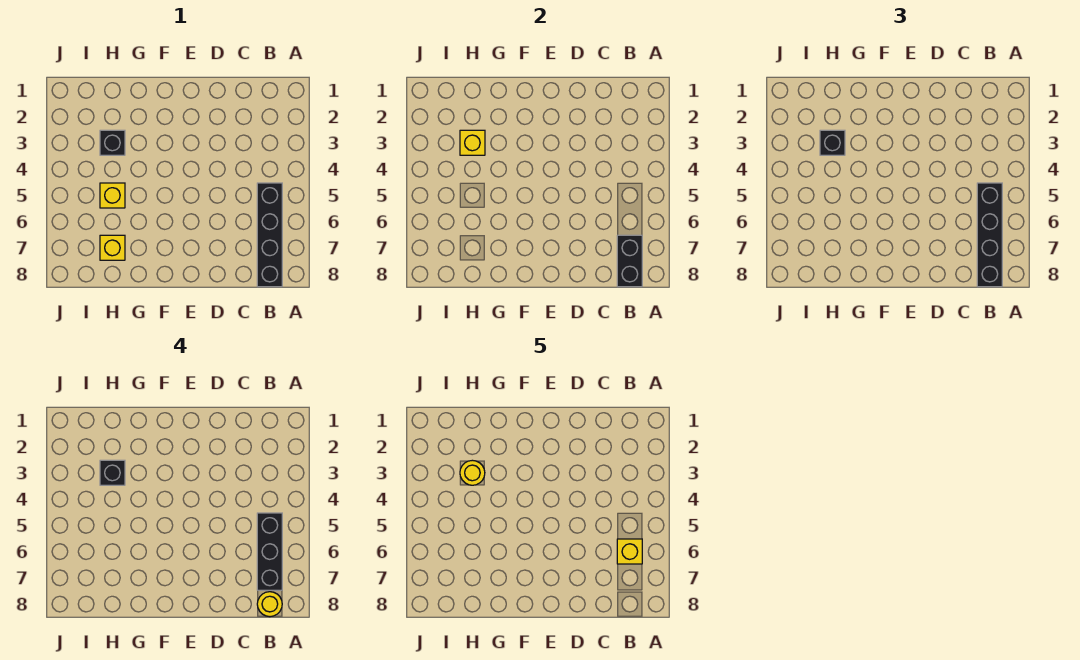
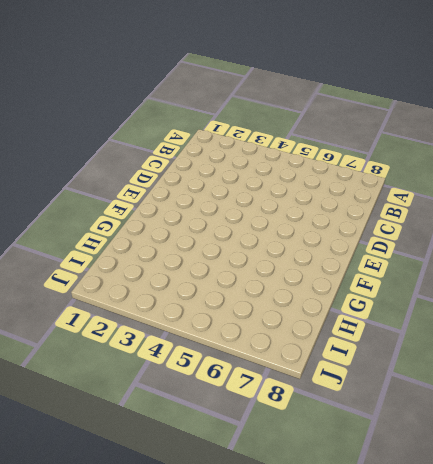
none -> black 1x4 brick [257,183,282,287]
none -> black 1x1 brick [100,130,125,155]
none -> yellow 1x1 brick [100,183,125,208]

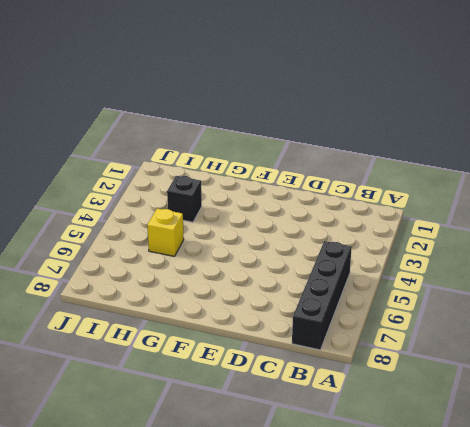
none -> yellow 1x1 brick [100,235,125,260]
none -> black 1x2 brick [617,235,642,287]
none -> yellow 1x1 brick [460,130,485,155]

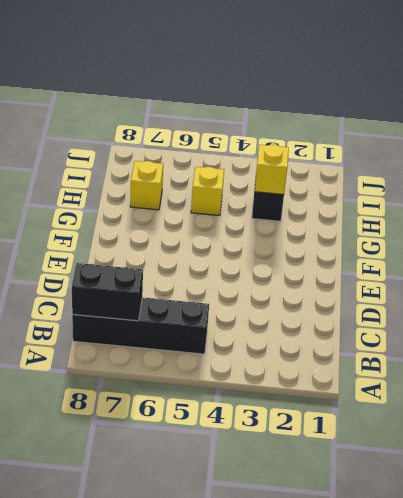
none -> black 1x4 brick [977,183,1002,287]
none -> black 1x1 brick [820,130,845,155]
none -> black 1x3 brick [257,513,282,590]

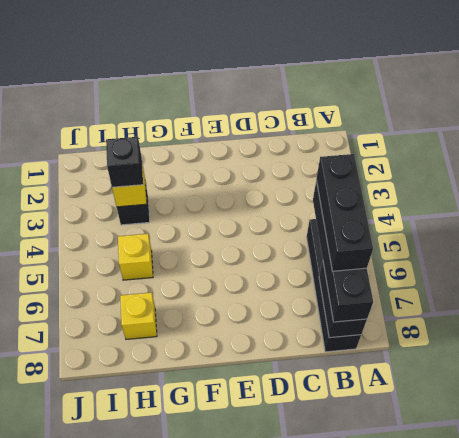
none -> yellow 1x1 round brick [257,592,282,617]
none -> black 1x1 brick [100,460,125,485]
none -> yellow 1x1 brick [617,539,642,564]

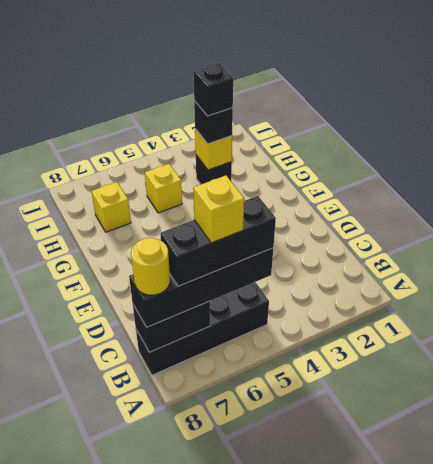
none -> yellow 1x1 round brick [460,460,485,485]

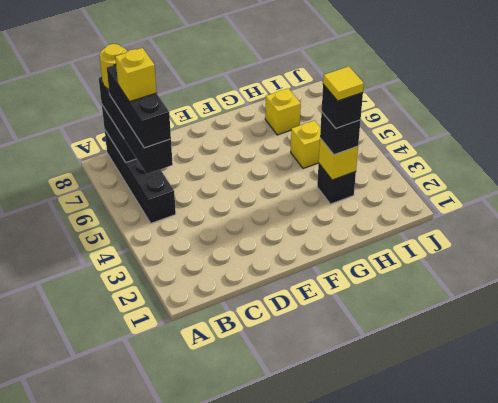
yellow 1x1 tile [323,66,364,101] -> yellow 1x1 round brick [460,460,485,485]

